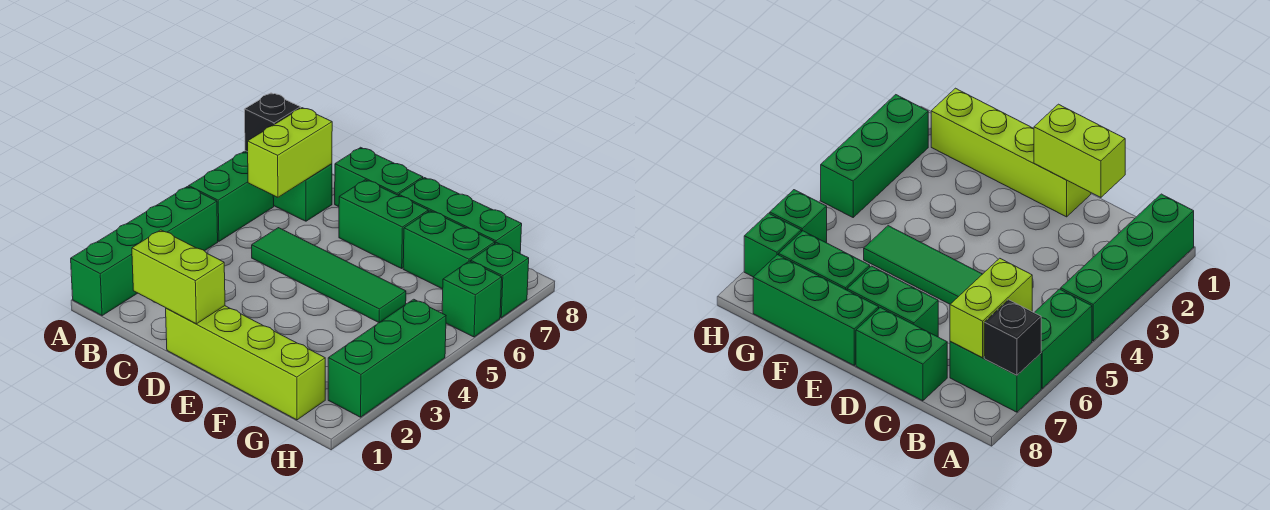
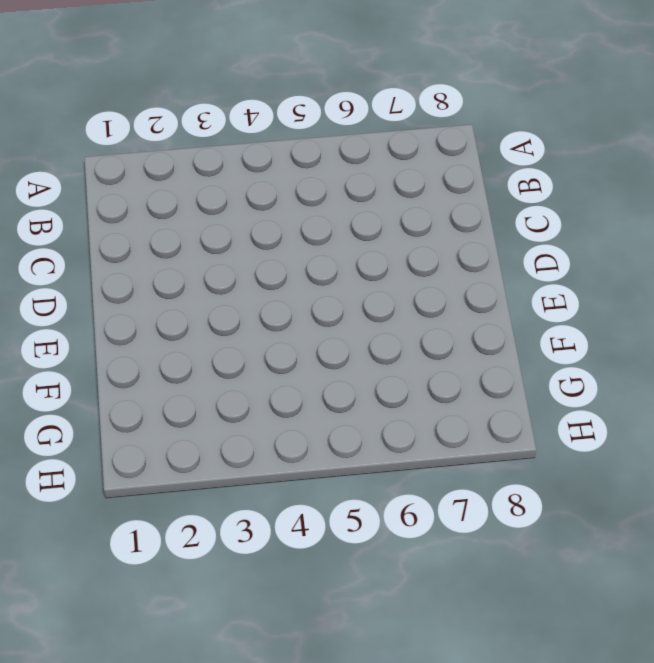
none -> green 1x4 brick [71,187,218,316]
none -> green 1x2 brick [189,152,274,241]
none -> green 1x2 brick [245,151,332,221]

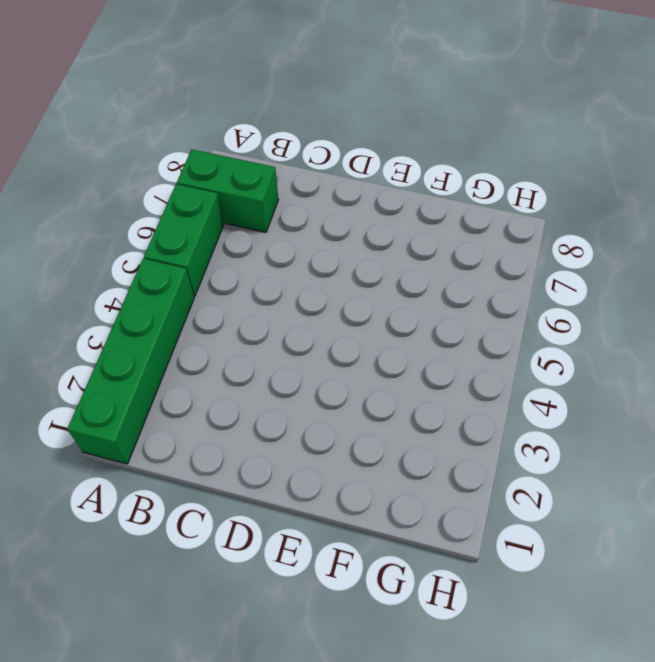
none -> green 1x4 tile [252,228,406,323]
none -> green 1x2 brick [335,147,423,207]
none -> lime 1x4 brick [166,306,325,420]

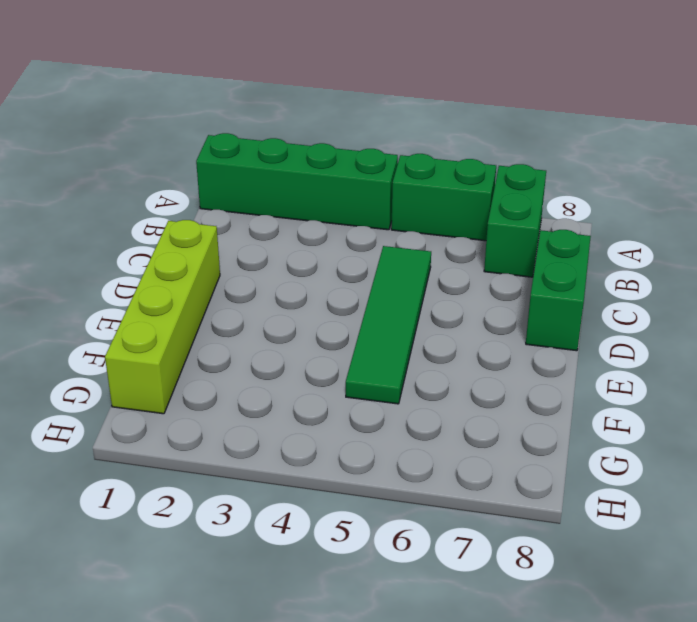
none -> green 1x2 brick [339,180,428,268]
none -> green 1x3 brick [399,178,522,253]
none -> green 1x2 brick [403,211,495,289]

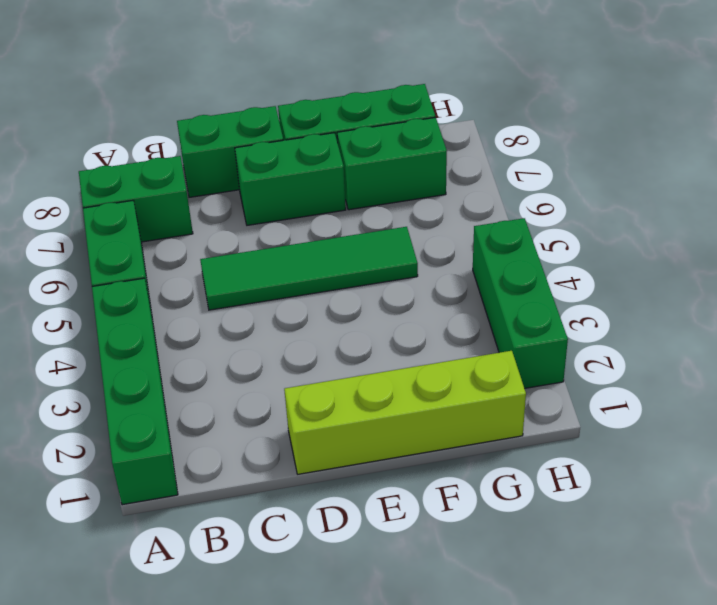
none -> green 1x1 brick [442,261,502,337]
none -> green 1x1 brick [471,243,529,318]
none -> black 1x1 brick [244,93,301,152]

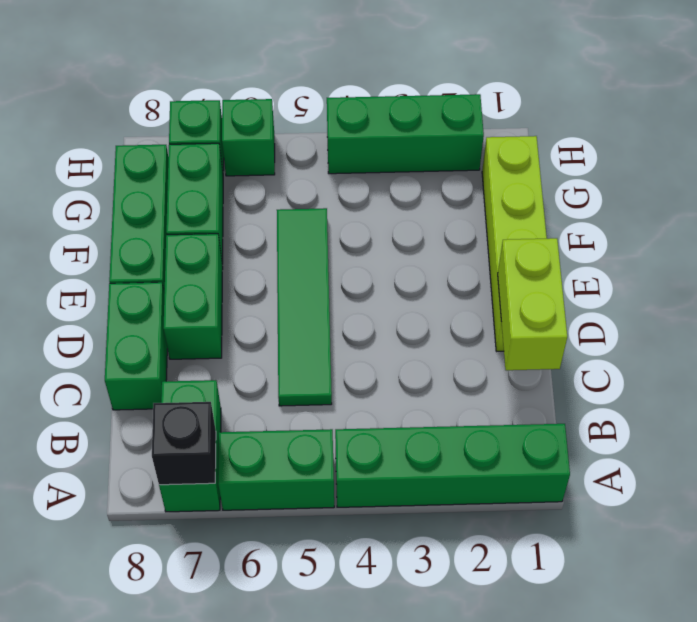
none -> lime 1x2 brick [248,108,332,197]

